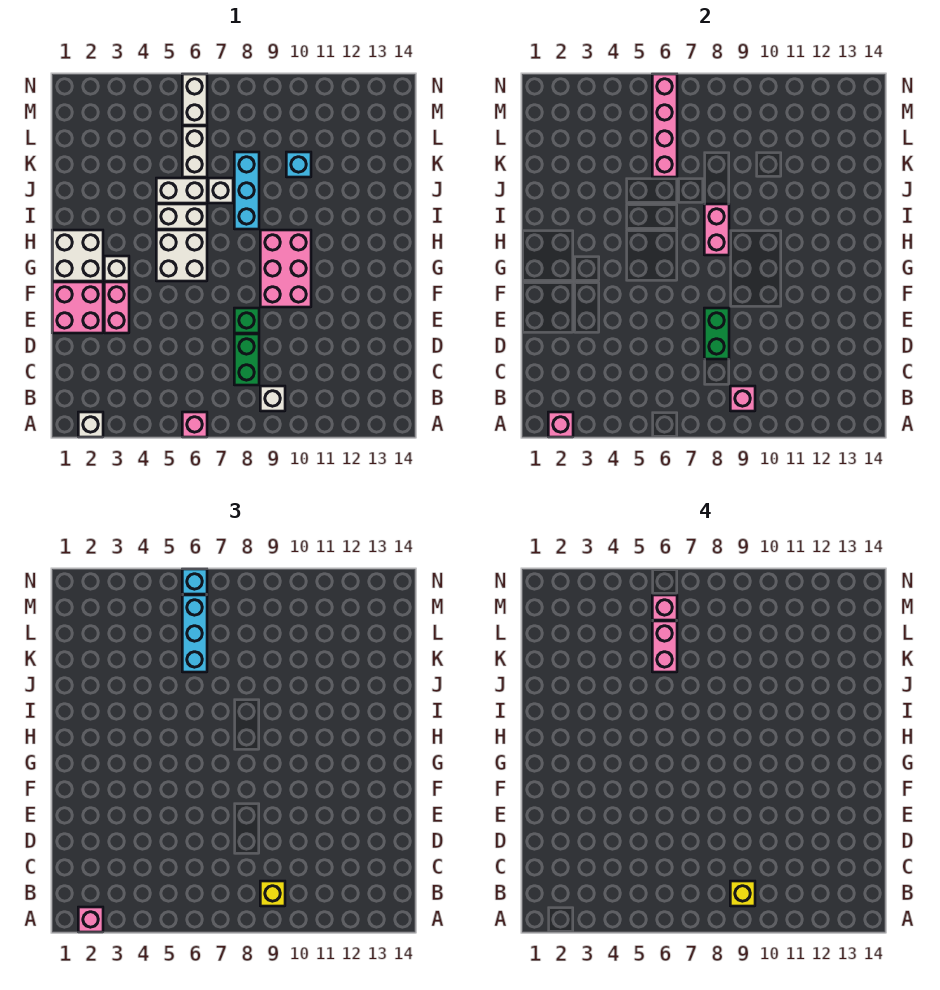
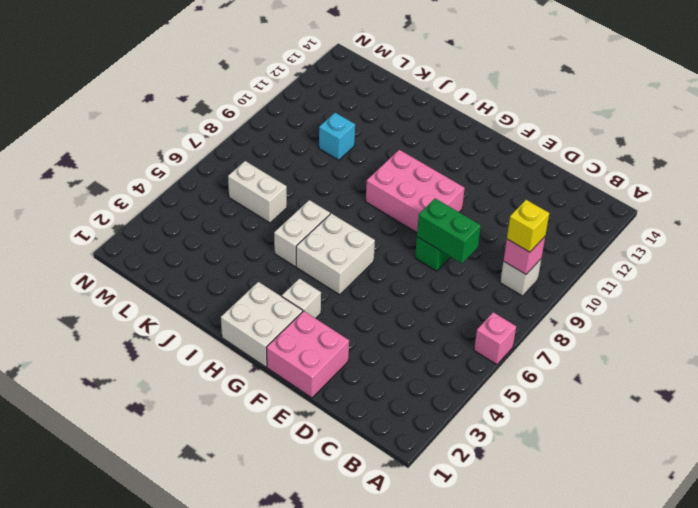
none -> white 1x1 brick [78,412,103,437]
none -> green 1x2 brick [234,334,259,385]
none -> pink 1x2 brick [104,282,129,333]
none -> cyan 1x3 brick [234,152,259,229]

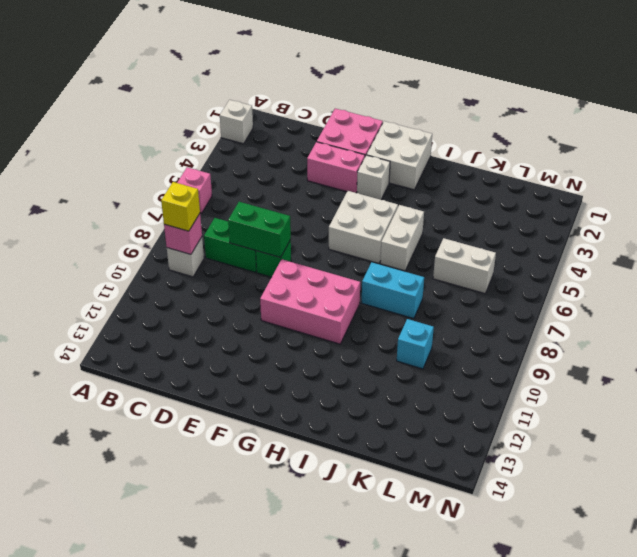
cyan 1x2 brick [362,262,424,319] -> cyan 1x3 brick [234,152,259,229]
none -> white 1x2 brick [156,178,207,203]
none -> white 1x1 brick [208,178,233,203]
none -> white 1x2 brick [182,74,207,125]
none -> pink 1x1 brick [548,412,573,437]

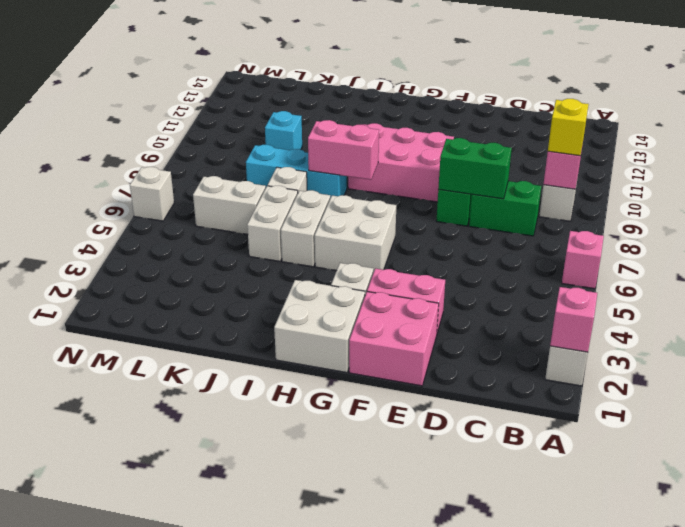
white 1x1 brick [130,167,174,221] -> white 1x2 brick [182,74,207,125]
none -> pink 1x4 brick [652,74,677,177]
none -> pink 1x1 brick [78,907,103,932]
none -> cyan 1x3 brick [182,595,207,672]
none -> cyan 1x1 brick [182,569,207,594]

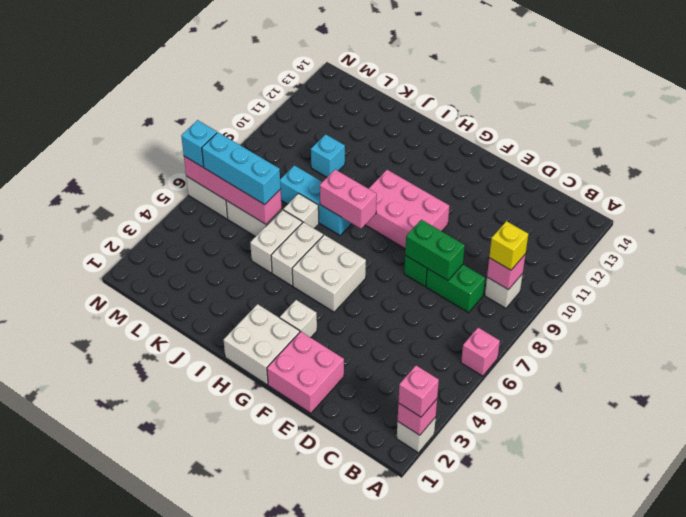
none -> pink 1x2 brick [104,282,129,333]
none -> yellow 1x1 brick [730,881,755,906]
none -> pink 1x2 brick [652,621,677,672]
none -> pink 1x1 brick [652,595,677,620]

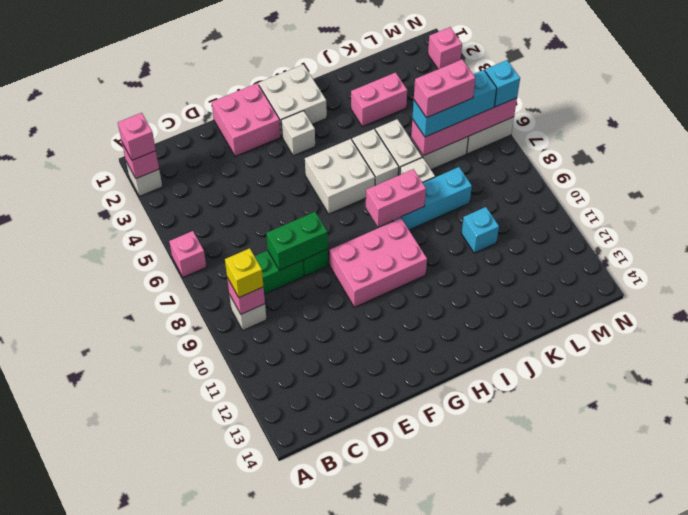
pink 1x2 brick [351,73,407,127] -> pink 1x2 brick moved to [104,282,129,333]
pink 1x1 brick [428,27,462,69] -> pink 1x1 brick moved to [652,595,677,620]
none -> yellow 1x1 brick [730,881,755,906]

